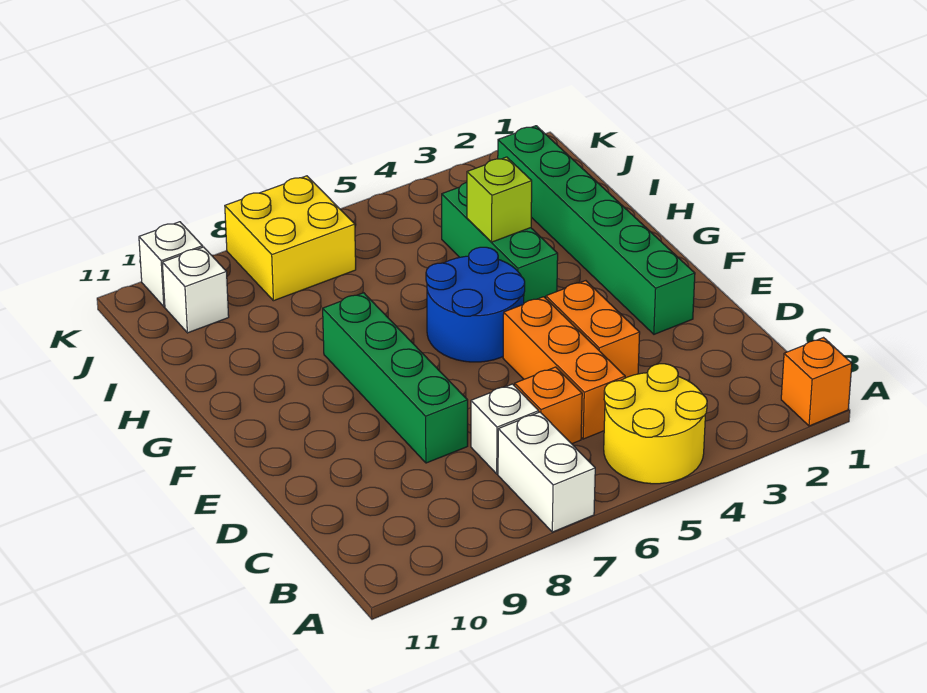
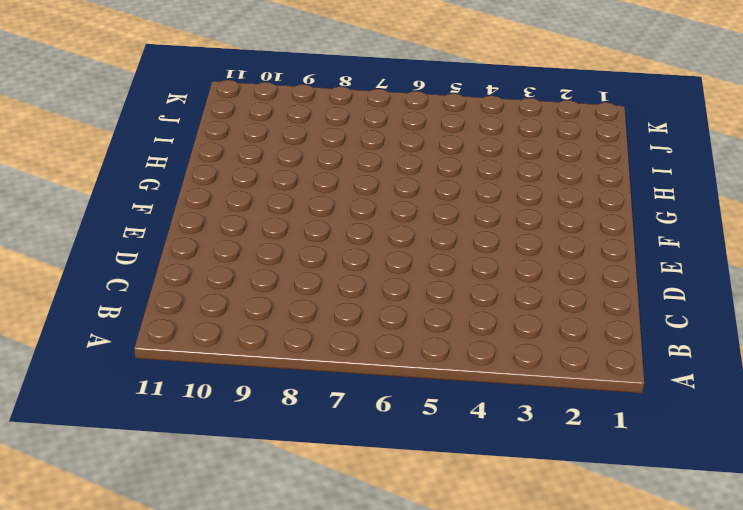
none -> orange 1x1 brick [781,338,852,426]
none -> yellow 2x2 round brick [604,364,707,484]
none -> white 1x2 brick [498,412,595,532]

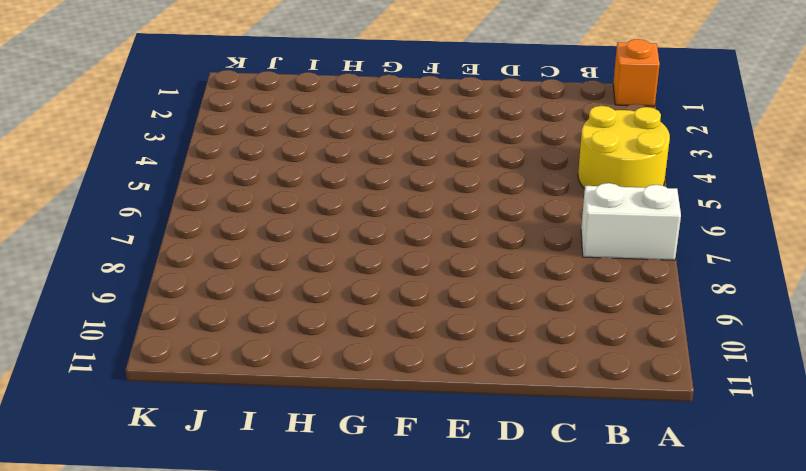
none -> orange 1x3 brick [503,297,625,439]
none -> orange 1x1 brick [515,367,582,444]
none -> white 1x1 brick [471,384,539,474]

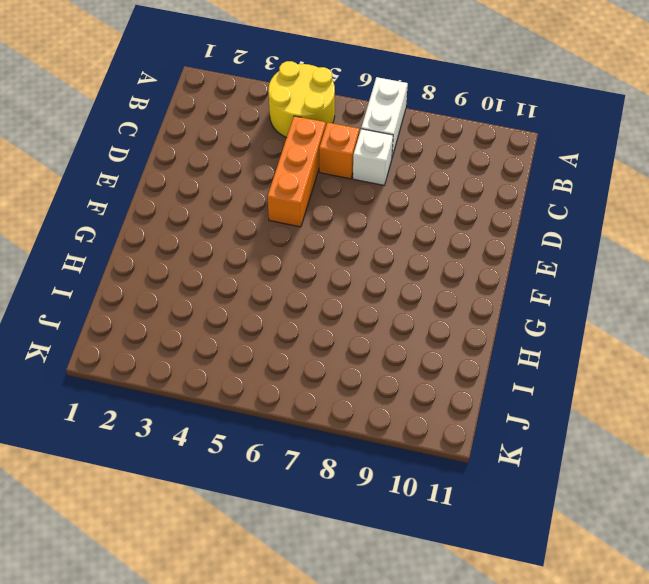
none -> orange 1x1 brick [781,338,852,426]
none -> orange 1x2 brick [546,281,640,378]
none -> green 1x4 brick [323,293,468,463]

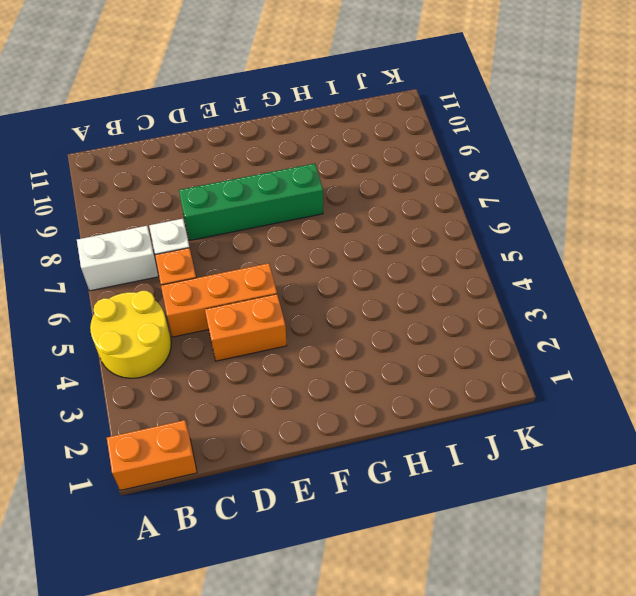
orange 1x2 brick [107,420,197,490] -> orange 1x1 brick [781,338,852,426]
none -> green 1x6 brick [498,126,695,334]
none -> blue 2x2 round brick [426,247,525,362]
none -> green 1x3 brick [442,182,558,303]

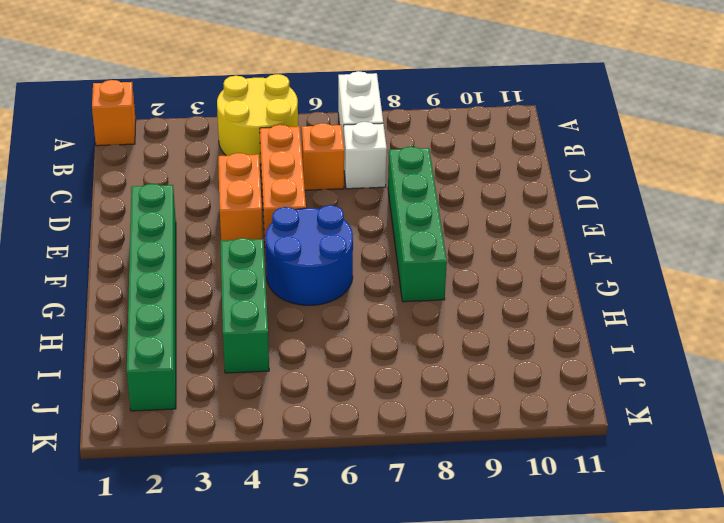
none -> yellow 2x2 brick [225,176,356,301]
none -> white 1x1 brick [162,247,229,333]
none -> white 1x1 brick [139,222,203,307]

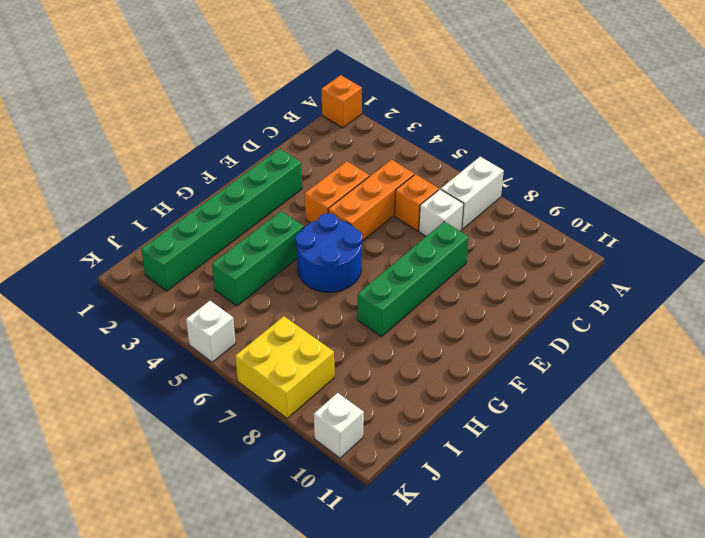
white 1x1 brick [186,301,236,362] -> white 1x1 brick moved to [162,247,229,333]
none -> yellow 2x2 round brick [604,364,707,484]
none -> lime 1x1 brick [467,157,532,242]

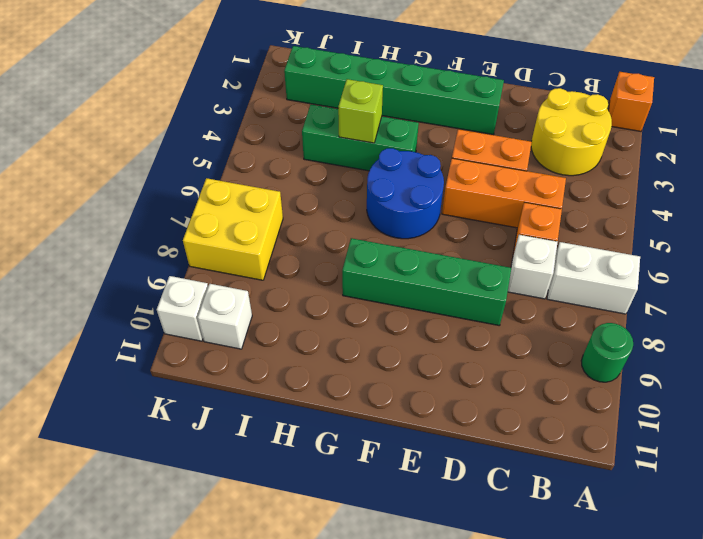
green 1x1 round brick [581,323,633,382] -> none
yellow 2x2 round brick [531,88,612,176] -> yellow 2x2 round brick moved to [604,364,707,484]

